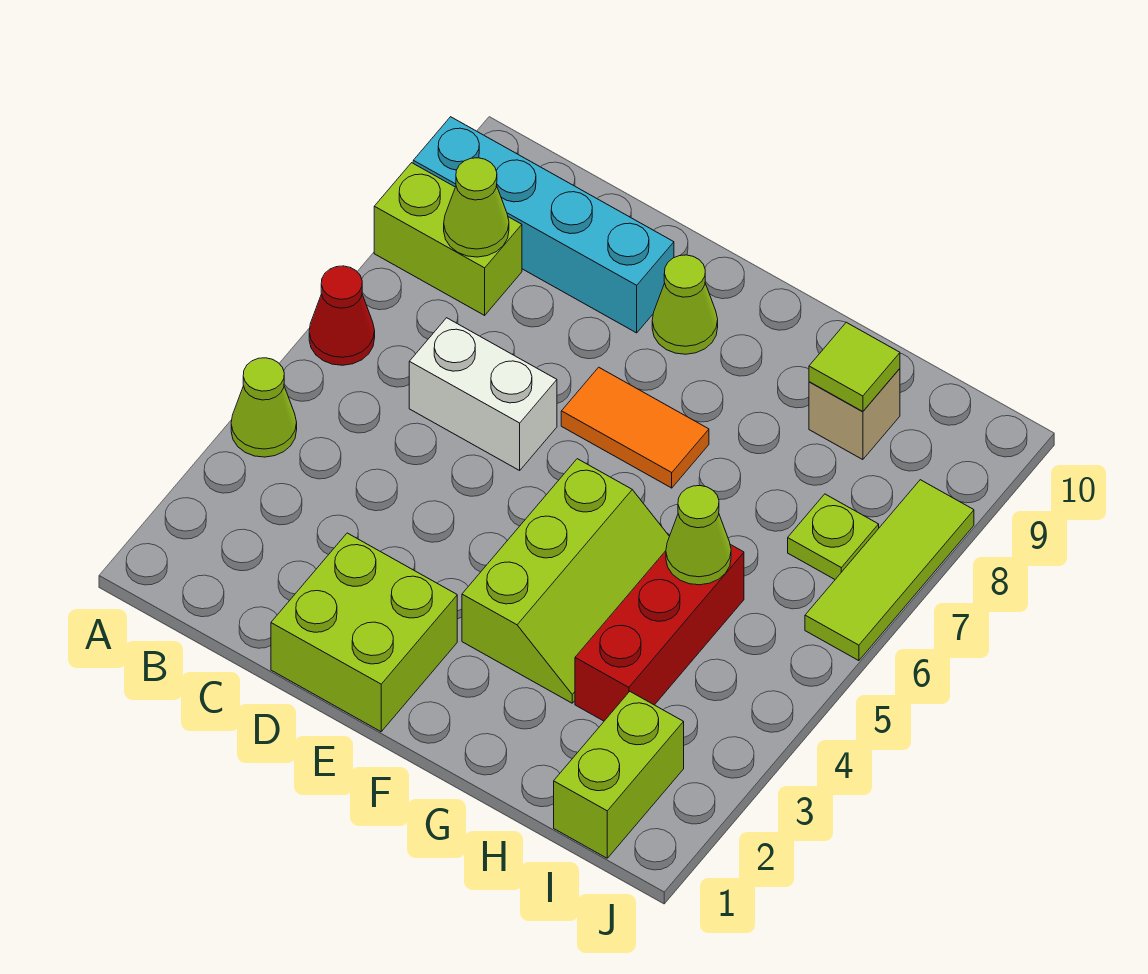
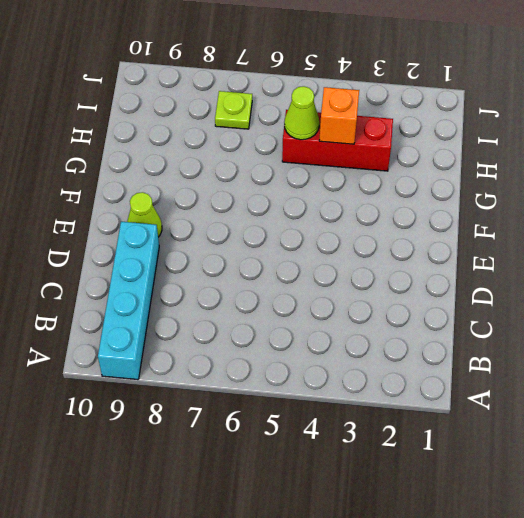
orange 1x1 brick [319,87,359,144] -> none
none -> lime 1x1 cone [231,358,297,457]
none -> red 1x1 cone [309,266,375,365]
none -> lime 1x2 brick [374,163,522,315]

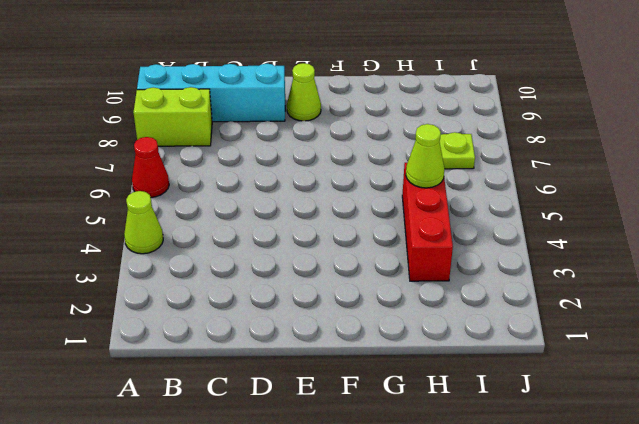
none -> white 1x2 brick [409,318,557,470]
none -> lime 2x2 brick [271,533,457,732]
none -> orange 1x2 tile [561,367,709,488]

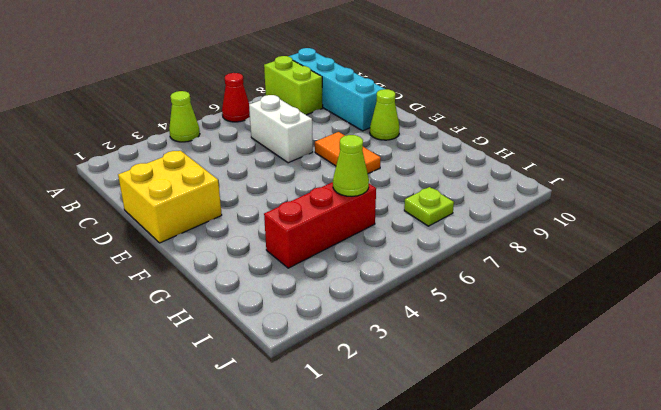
yellow 2x2 brick [118,151,222,243] -> lime 2x2 brick [271,533,457,732]
none -> lime 2x3 slope [462,459,670,703]
none -> tan 1x1 brick [809,369,900,460]
none -> lime 1x2 brick [554,692,684,858]

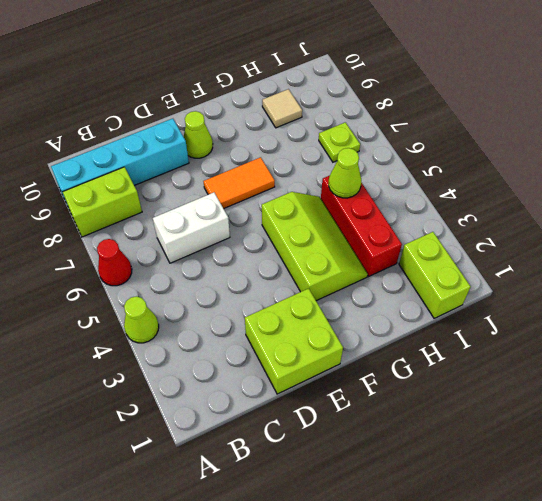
tan 1x1 tile [262,89,302,128] -> tan 1x1 brick [809,369,900,460]
none -> lime 1x3 tile [805,480,974,661]
none -> lime 1x1 cone [444,158,509,257]
none -> lime 1x1 tile [809,322,900,411]

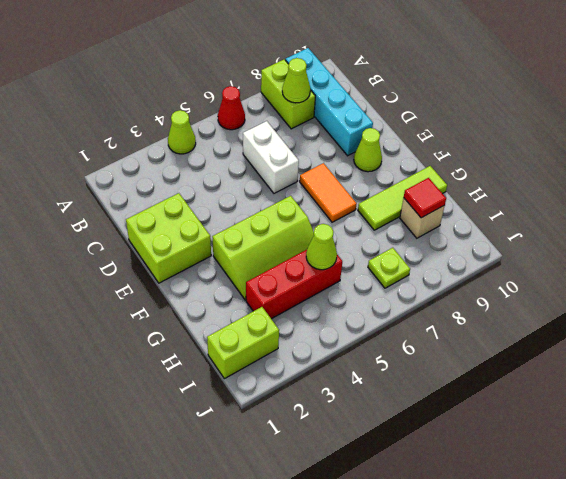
lime 1x3 tile [358,166,447,230] -> lime 1x3 tile moved to [805,480,974,661]
red 1x1 tile [404,178,446,218] -> lime 1x1 tile [809,322,900,411]

